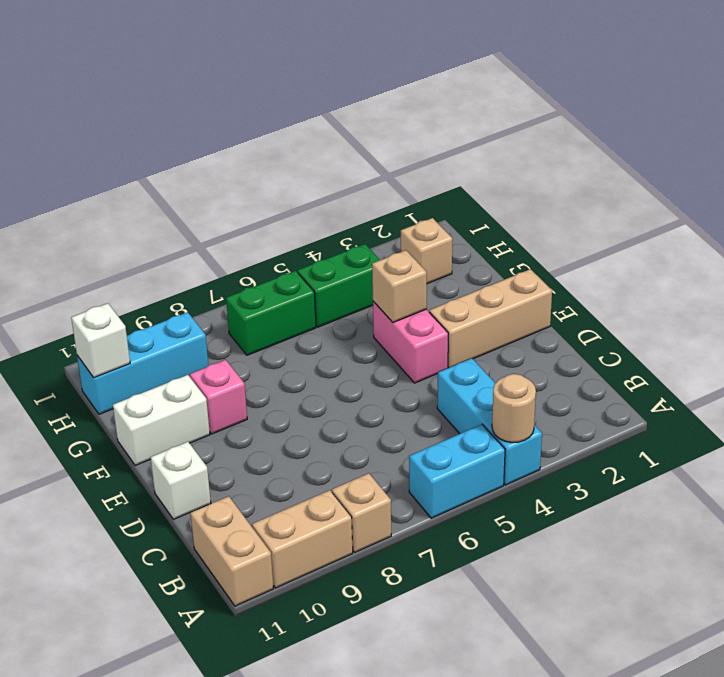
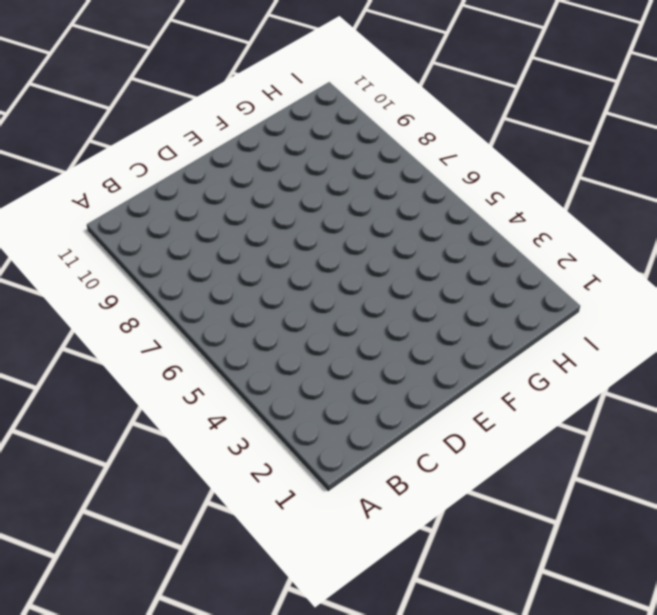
none -> cyan 1x3 brick [437,358,542,485]
none -> cyan 1x2 brick [409,424,505,518]
none -> tan 1x1 brick [332,473,391,552]

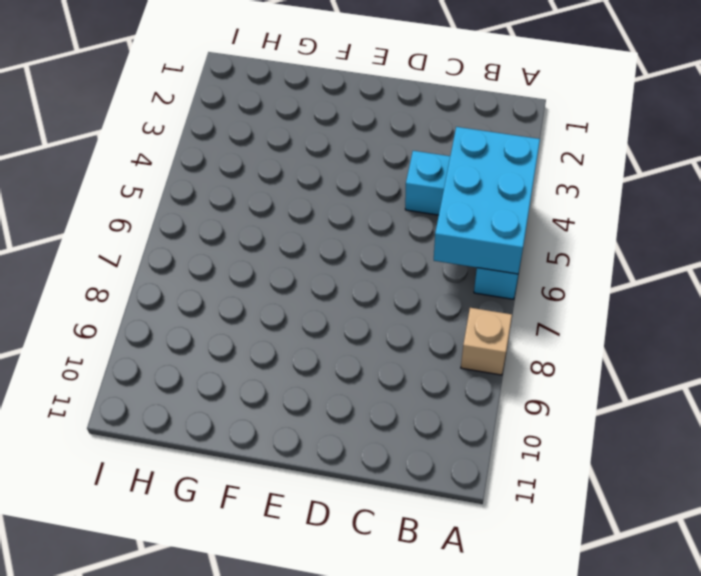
cyan 2x3 brick [434,127,540,274] -> tan 1x1 round brick [492,374,536,442]
none -> tan 1x2 brick [252,490,353,588]
none -> tan 1x2 brick [190,496,274,606]
none -> white 1x1 brick [151,442,211,519]

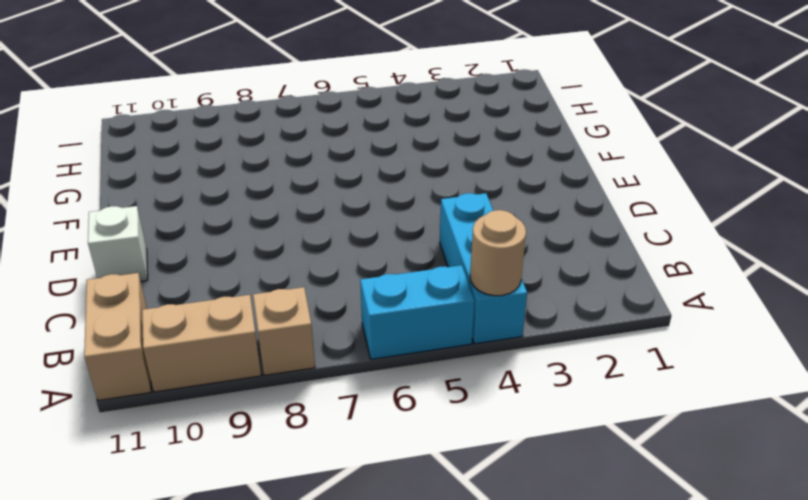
none -> tan 1x3 brick [429,269,552,368]
none -> pink 1x2 brick [373,301,448,383]
none -> pink 1x1 brick [190,360,247,434]

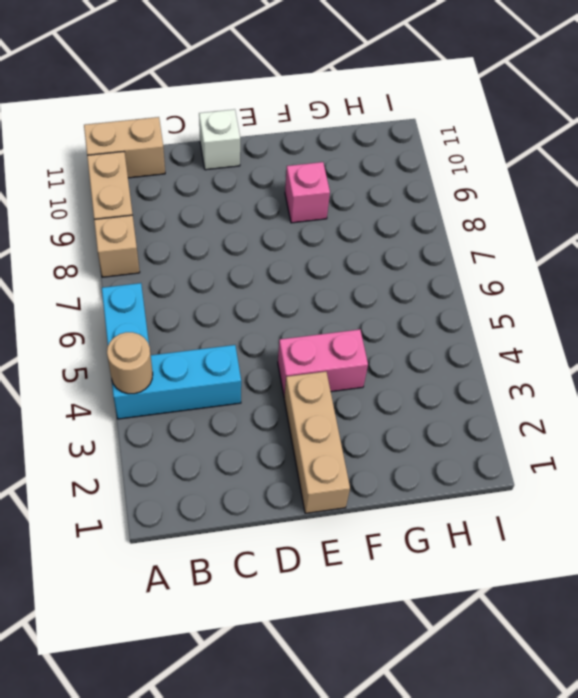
none -> white 1x2 brick [113,375,210,465]
none -> tan 1x1 brick [401,218,452,284]
none -> green 1x2 brick [297,244,380,327]

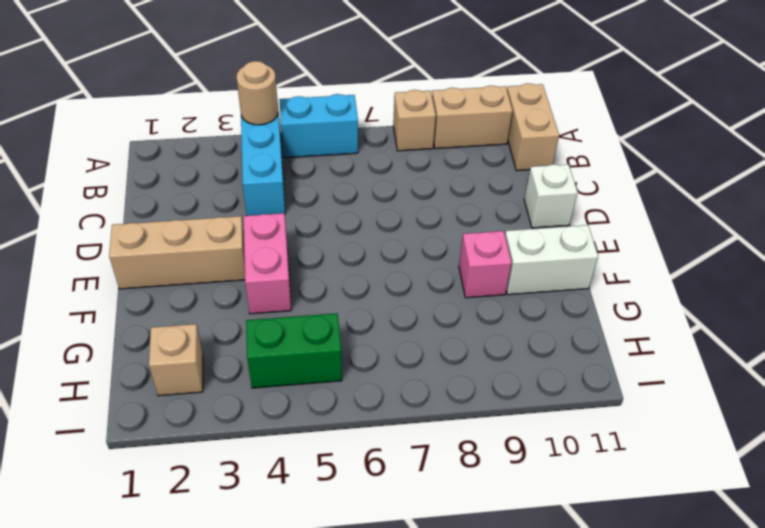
none -> green 1x2 brick [226,271,316,355]
none -> cyan 1x3 brick [77,312,208,414]
none -> tan 1x1 brick [372,250,427,323]

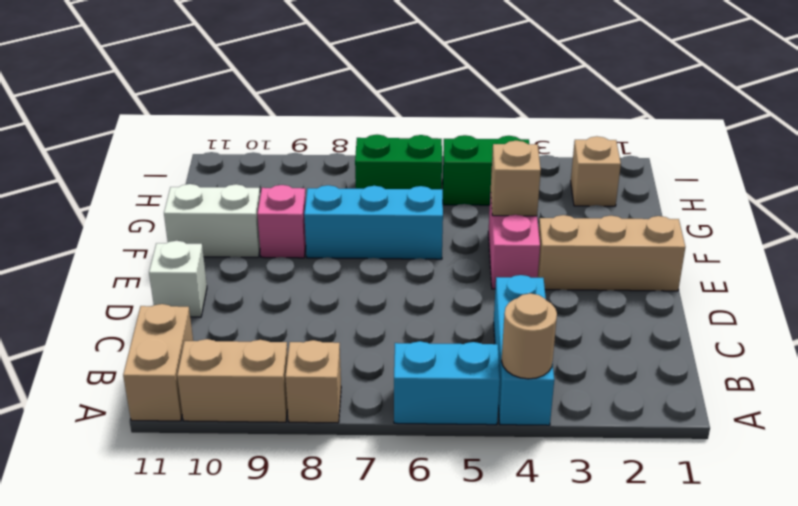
cyan 1x3 brick [304,185,443,259] -> cyan 1x3 brick moved to [77,312,208,414]
none -> white 1x1 brick [71,303,130,378]

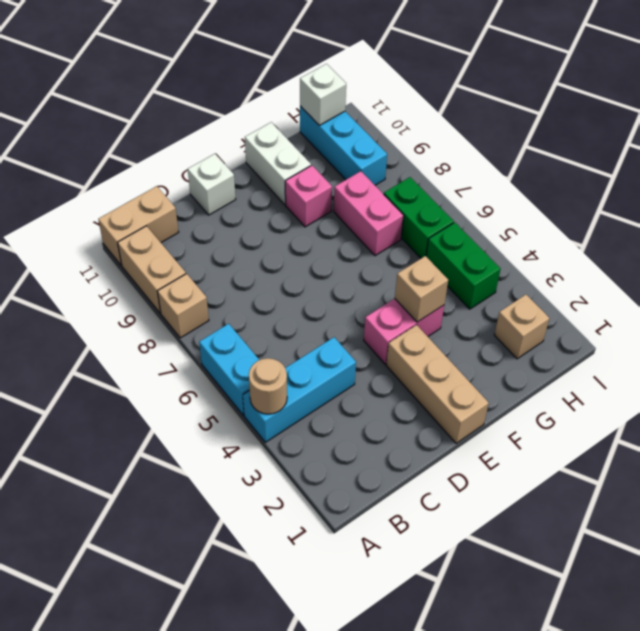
pink 1x2 brick [334,171,404,256] -> none

